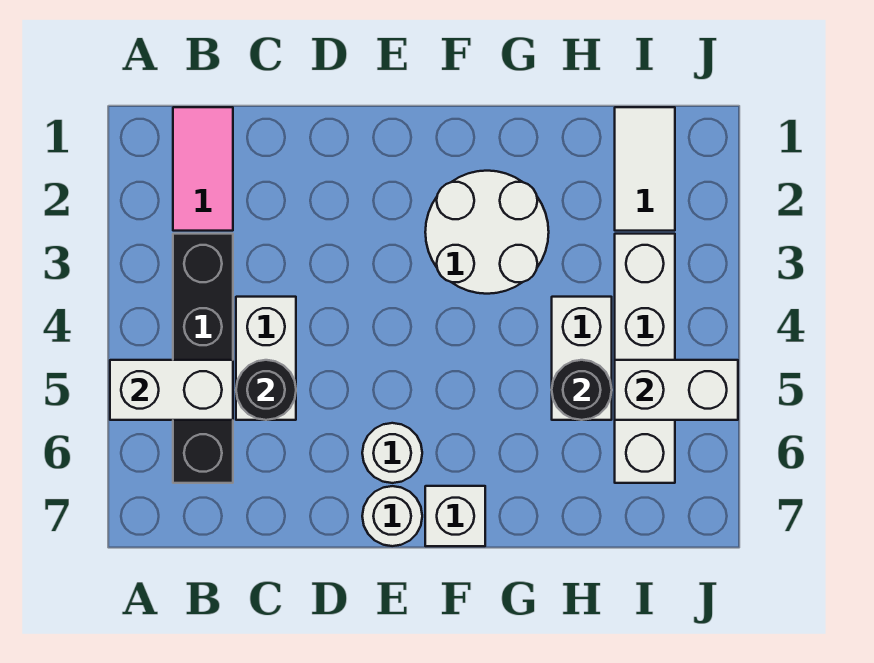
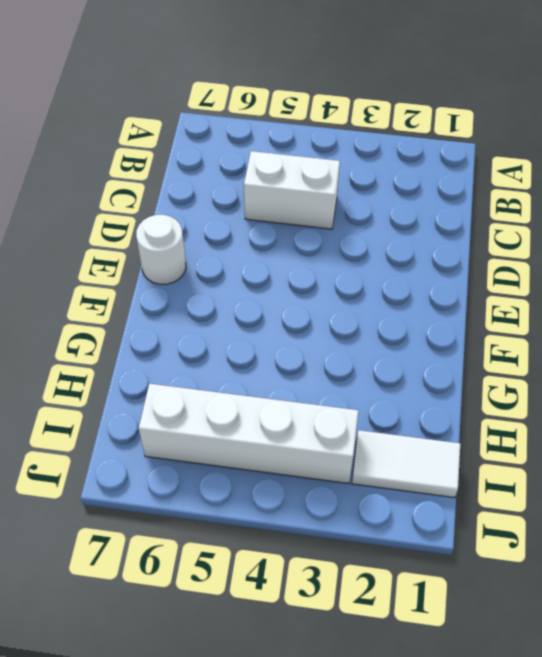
none -> pink 1x2 tile [173,107,233,231]
none -> black 1x4 brick [173,234,233,483]
none -> white 1x1 round brick [362,423,422,483]

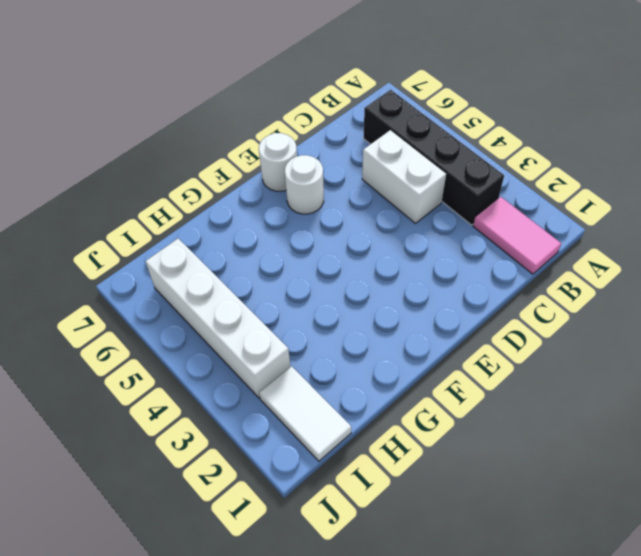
none -> white 2x2 round brick [425,171,549,294]
none -> white 1x1 brick [425,486,485,546]
none -> white 1x2 brick [552,297,612,420]

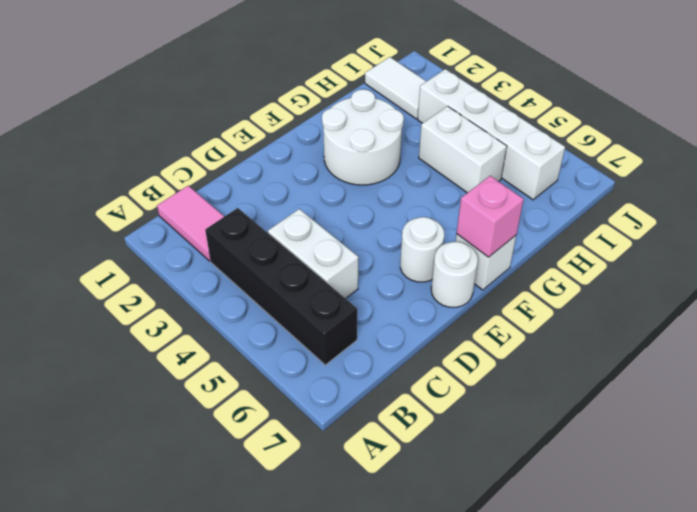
pink 1x1 brick [457,176,524,257] -> none
none -> white 1x2 brick [110,360,233,420]
none -> black 1x1 round brick [236,360,296,420]
none -> black 1x1 round brick [552,360,612,420]

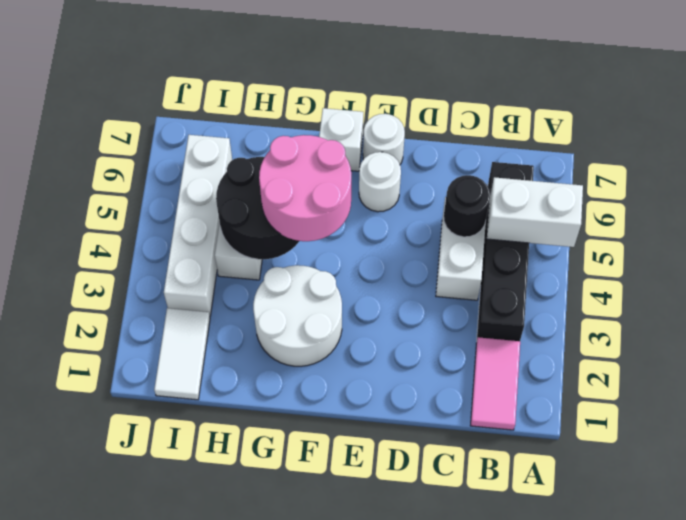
pink 2x2 round brick [259,135,351,241] -> none
black 2x2 round brick [216,157,299,259] -> black 1x1 round brick [552,360,612,420]
none -> white 1x2 brick [615,360,738,420]

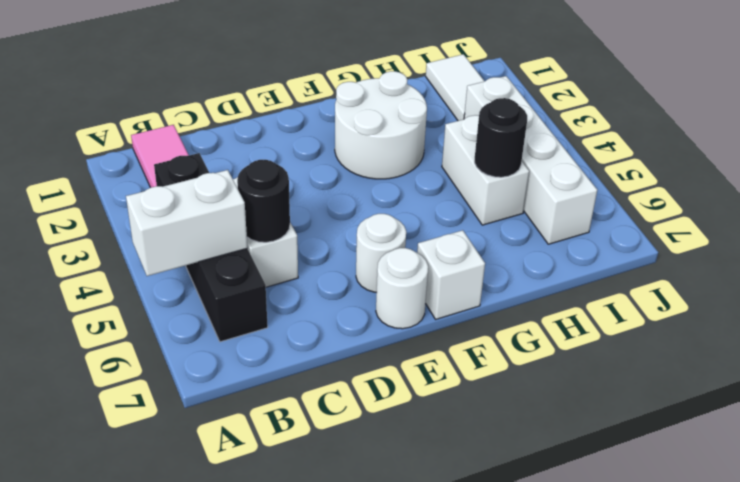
none -> white 1x2 brick [615,360,738,420]

